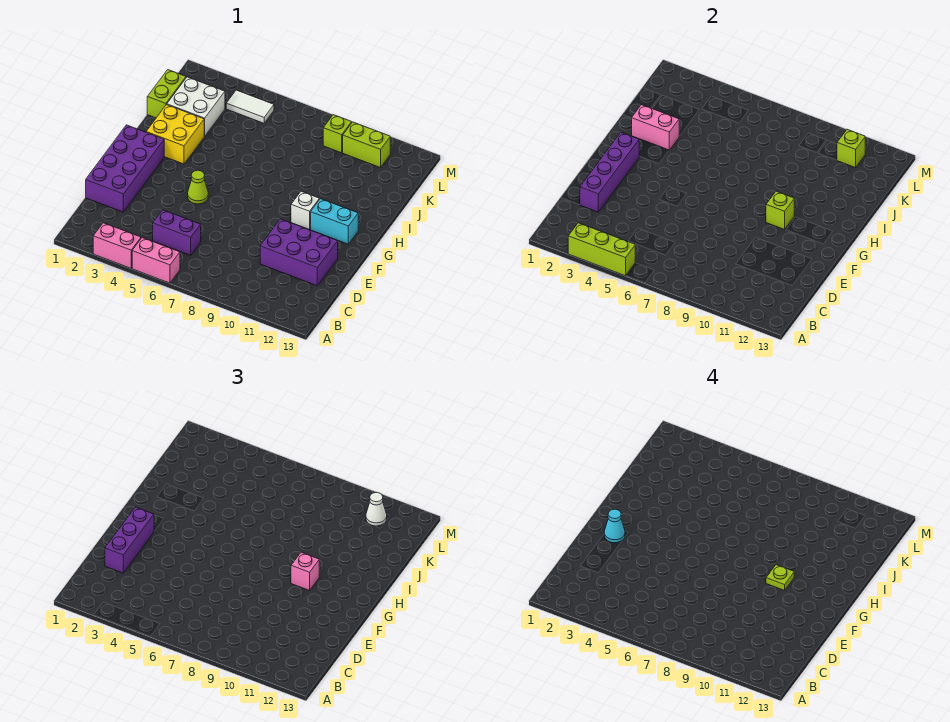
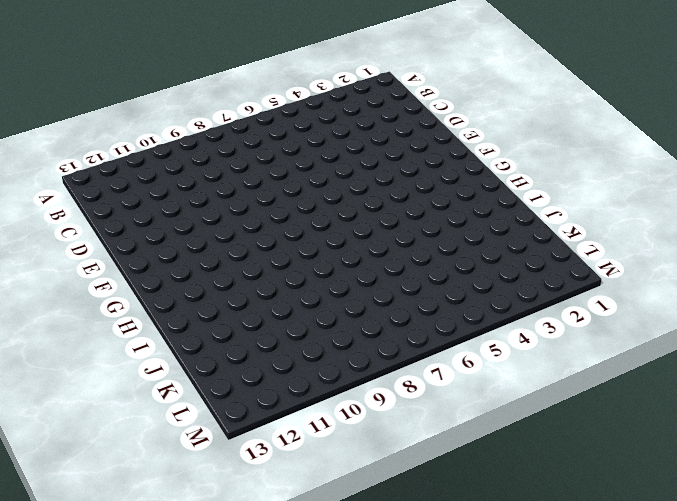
none -> pink 1x2 brick [93,223,141,268]
none -> pink 1x2 brick [132,238,180,283]
none -> purple 1x2 brick [153,210,201,255]

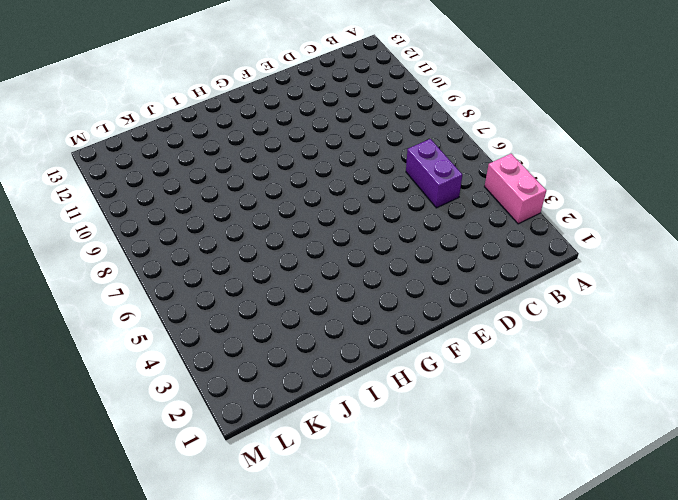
none -> pink 1x2 brick [132,238,180,283]
none -> purple 2x4 brick [86,125,164,212]
none -> purple 2x3 brick [260,219,338,286]

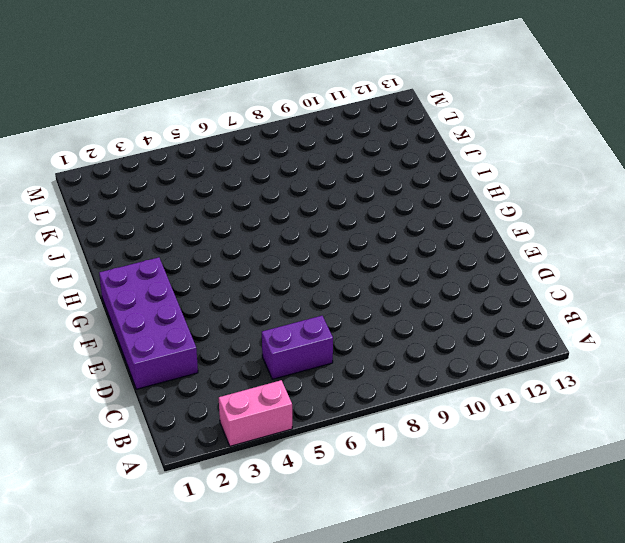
none -> pink 1x2 brick [132,238,180,283]
none -> purple 2x3 brick [260,219,338,286]
none -> lime 1x1 cone [188,170,208,204]

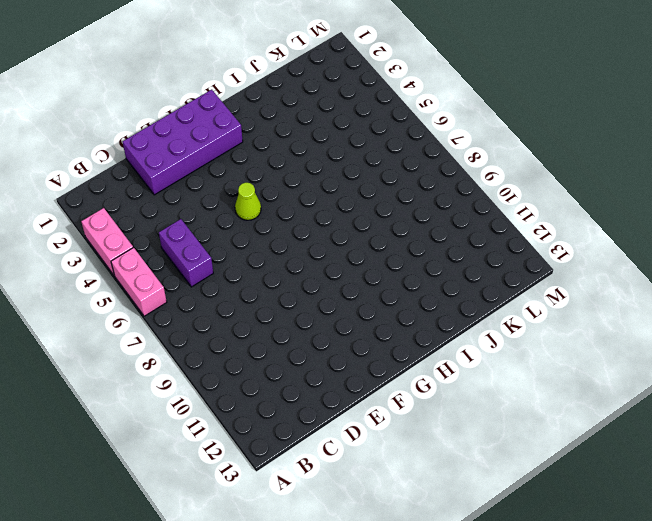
none -> purple 2x3 brick [260,219,338,286]
none -> white 1x1 brick [291,191,319,229]
none -> cyan 1x2 brick [311,199,358,244]

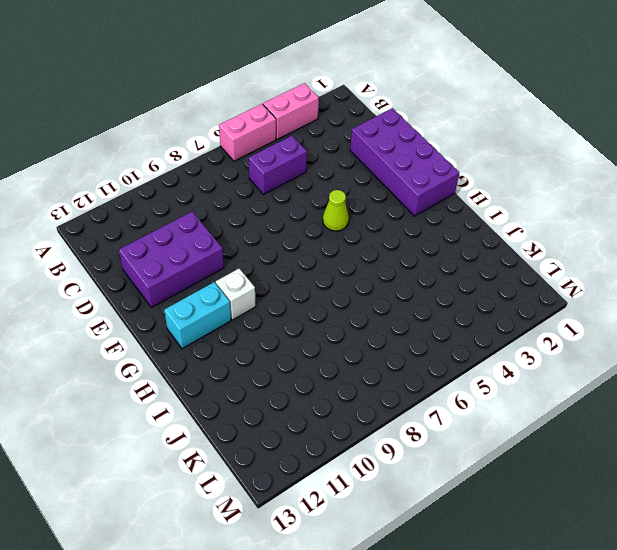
none -> yellow 2x2 brick [146,105,204,164]
none -> lime 1x2 brick [147,70,186,118]
none -> white 2x2 brick [167,77,225,136]

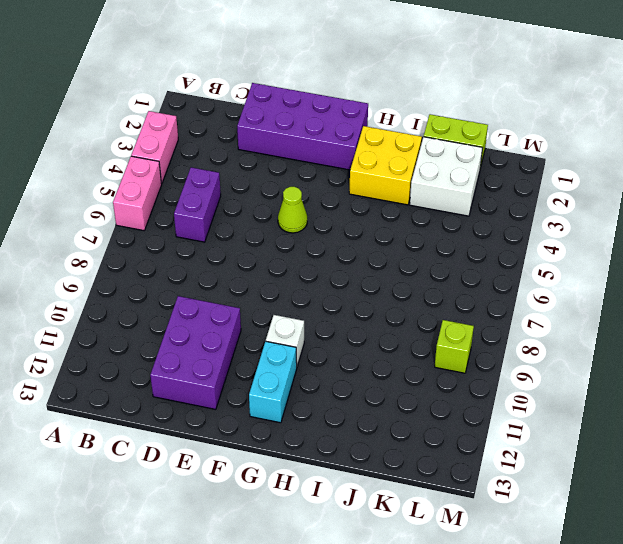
none -> white 1x2 tile [226,90,274,123]
none -> lime 1x2 brick [343,122,390,168]
none -> lime 1x3 brick [568,223,635,276]

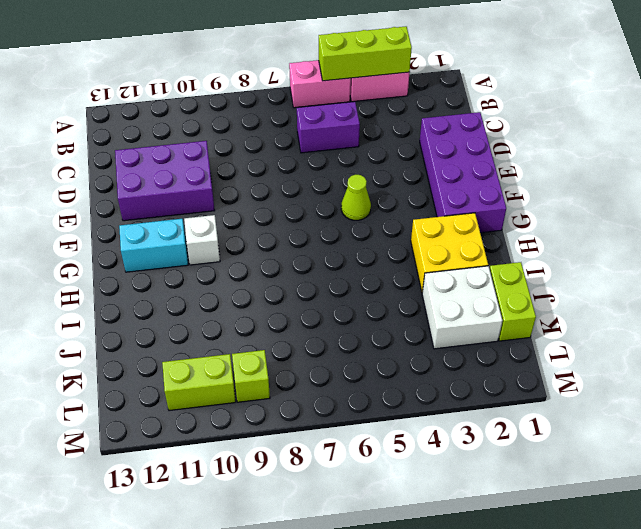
none -> white 1x2 tile [226,90,274,123]
none -> purple 1x4 brick [580,133,640,212]
none -> lime 1x1 brick [766,191,794,229]

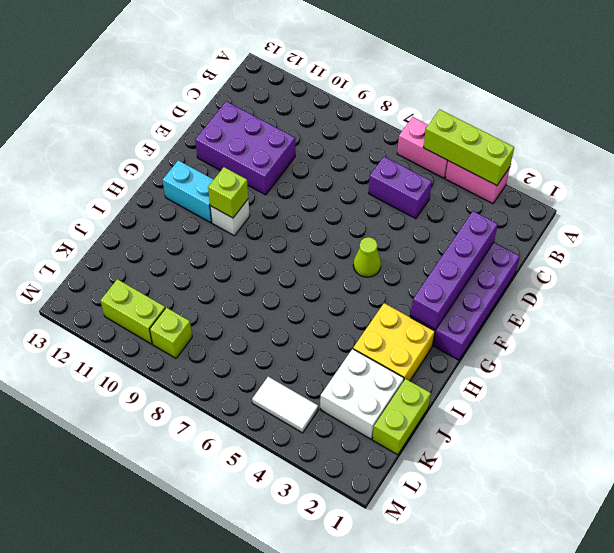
none -> pink 1x2 brick [632,105,679,150]
none -> lime 1x1 brick [837,129,865,168]
none -> purple 1x3 brick [105,507,154,573]

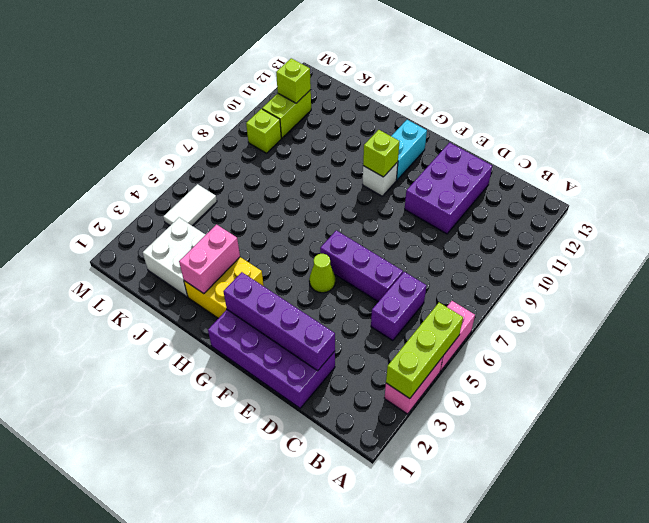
purple 1x3 brick [320,230,403,302] -> purple 1x3 brick moved to [105,507,154,573]
none -> lime 1x2 brick [147,70,186,118]
none -> pink 1x1 brick [291,552,319,590]
none -> white 1x1 cone [366,492,387,526]

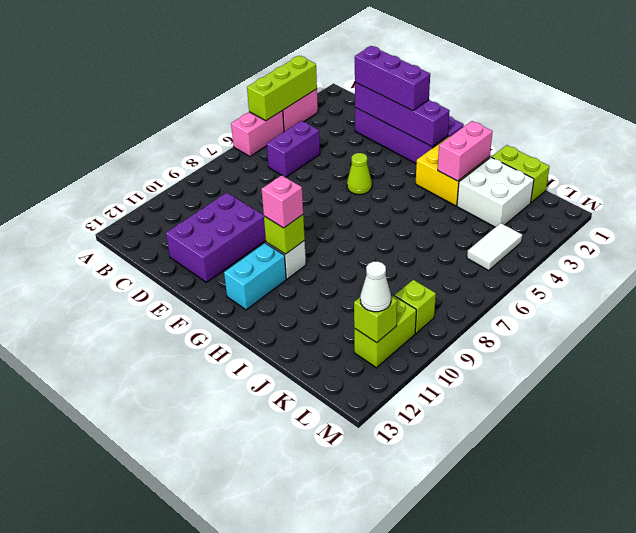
none -> cyan 1x1 cone [604,509,625,543]
none -> lime 1x1 plate [766,565,794,590]

